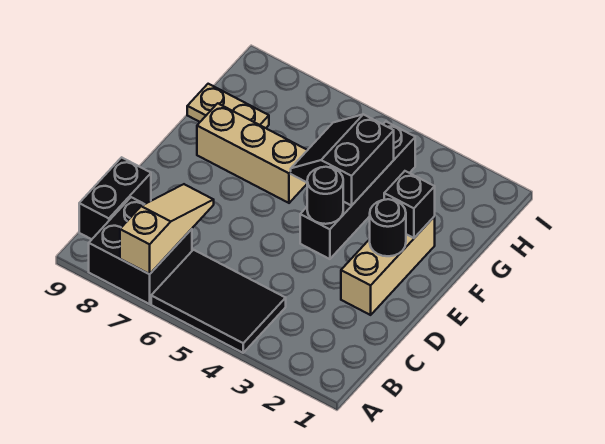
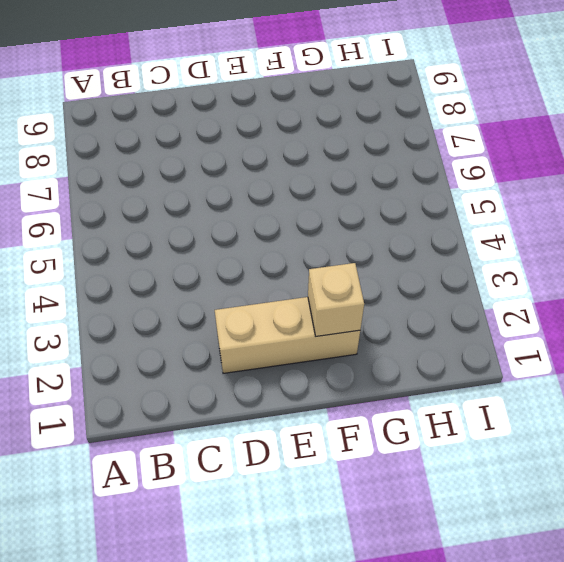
tan 1x1 brick [308,263,364,336] -> black 1x1 brick [384,171,435,238]
none -> black 2x3 tile [151,250,286,353]
none -> black 2x2 brick [89,197,192,304]
none -> black 1x2 brick [79,157,151,239]

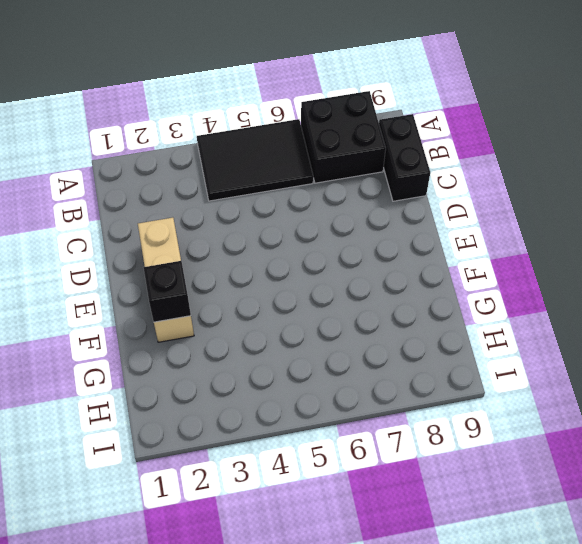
none -> black 1x4 brick [300,122,415,259]
none -> tan 1x3 brick [197,103,307,203]
none -> tan 1x2 plate [187,84,269,128]

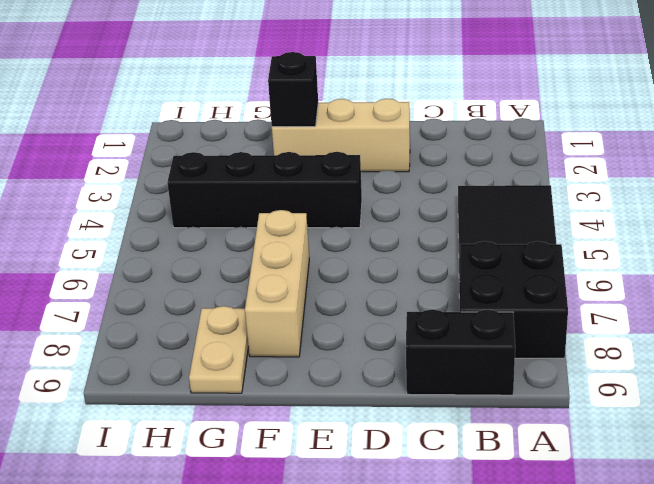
none -> tan 1x3 slope [120,184,214,274]
none -> black 1x1 round brick [370,199,406,256]
none -> black 1x1 round brick [307,167,343,224]

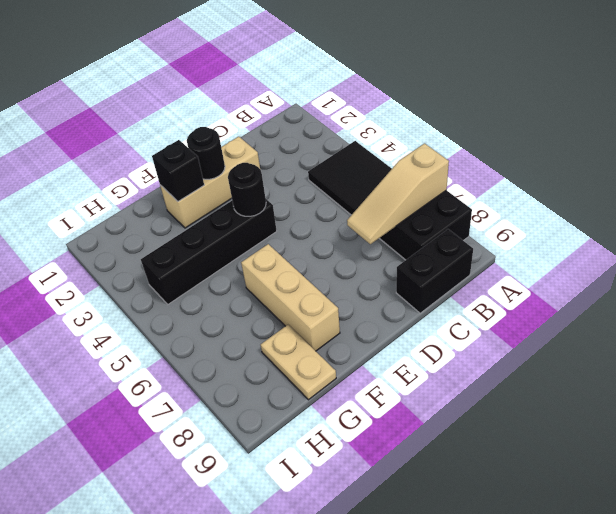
none -> black 2x2 slope [291,114,394,206]

